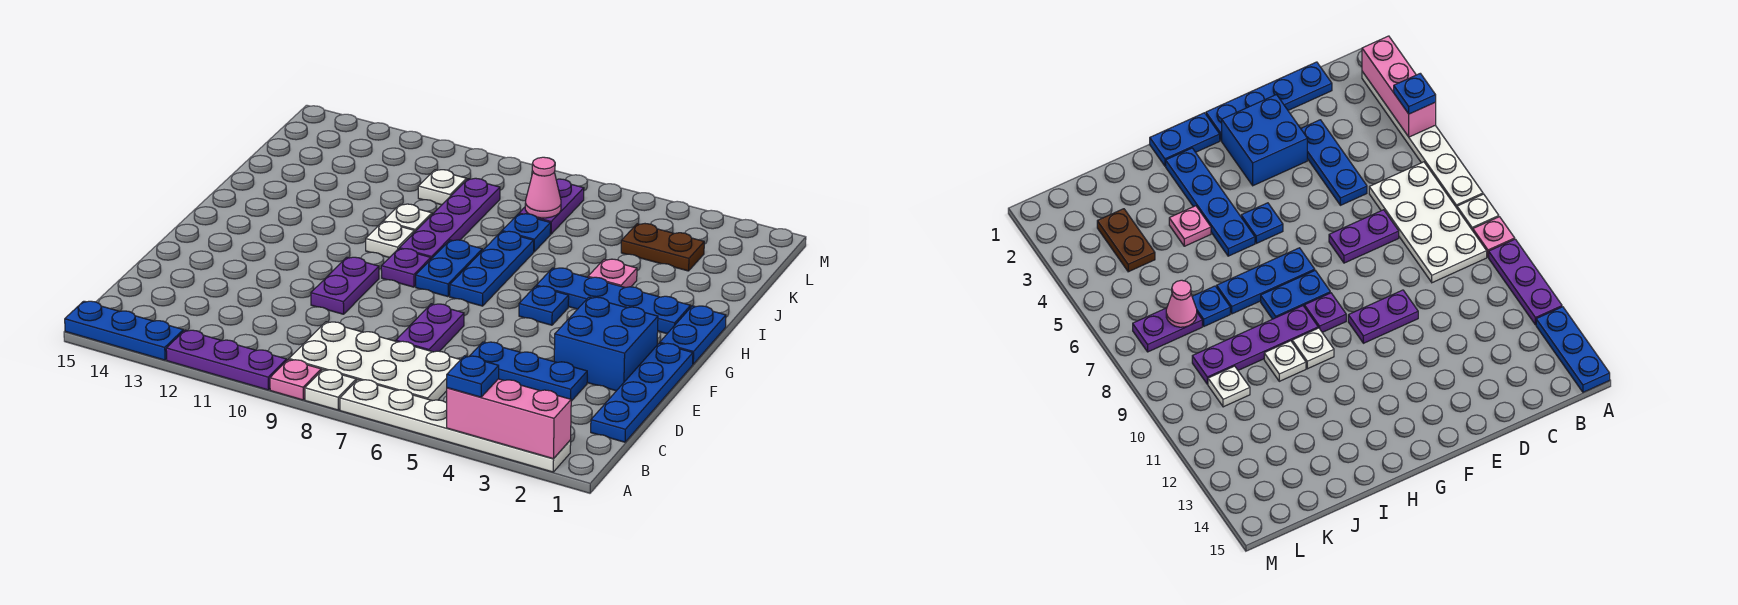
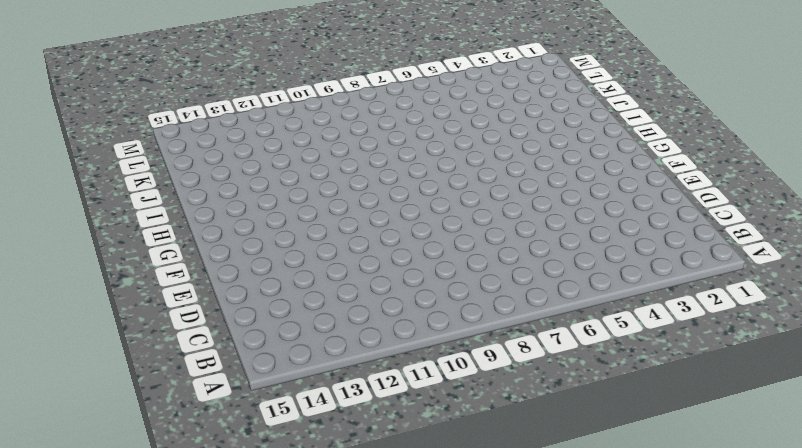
none -> white 1x6 plate [340,380,571,472]
none -> white 1x1 plate [305,370,356,410]
none -> pink 1x1 plate [270,360,321,400]

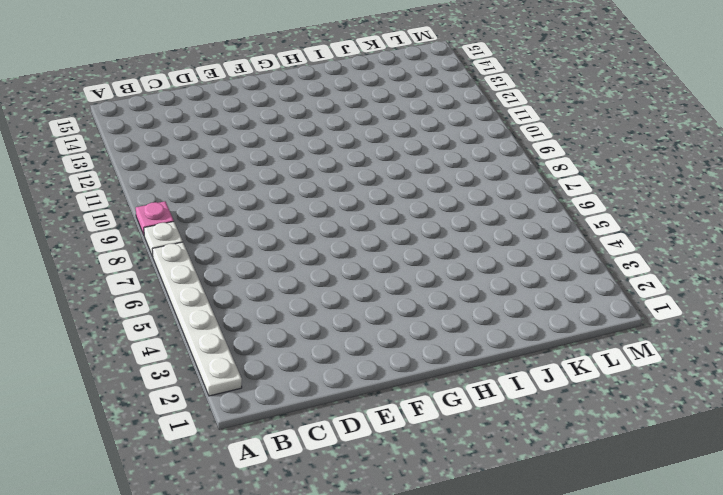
none -> purple 1x3 plate [166,330,287,390]
none -> blue 1x3 plate [65,301,183,360]
none -> white 2x4 plate [289,322,460,401]

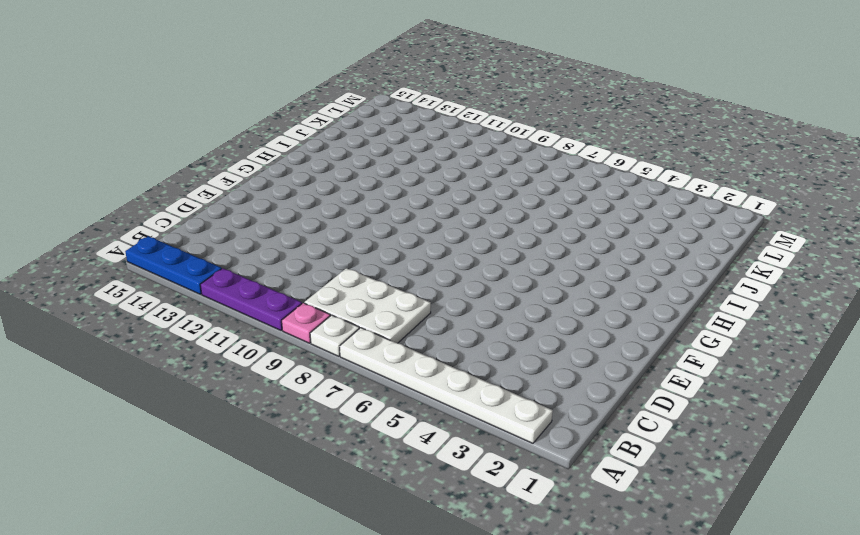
white 2x3 plate [304,268,431,343] -> white 2x4 plate [289,322,460,401]
none -> blue 1x4 plate [591,343,693,442]
none -> blue 1x3 plate [469,342,587,401]
none -> purple 1x2 plate [396,304,464,352]

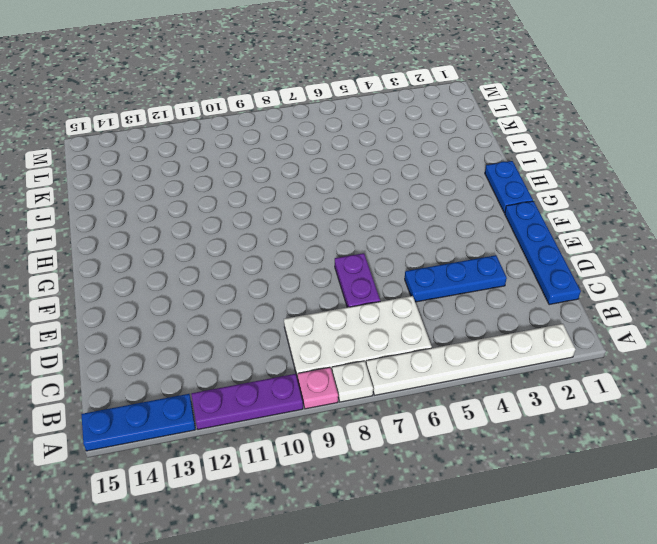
none -> blue 2x2 brick [554,297,658,391]
none -> purple 1x2 plate [311,257,379,314]
none -> blue 1x1 plate [519,286,569,325]

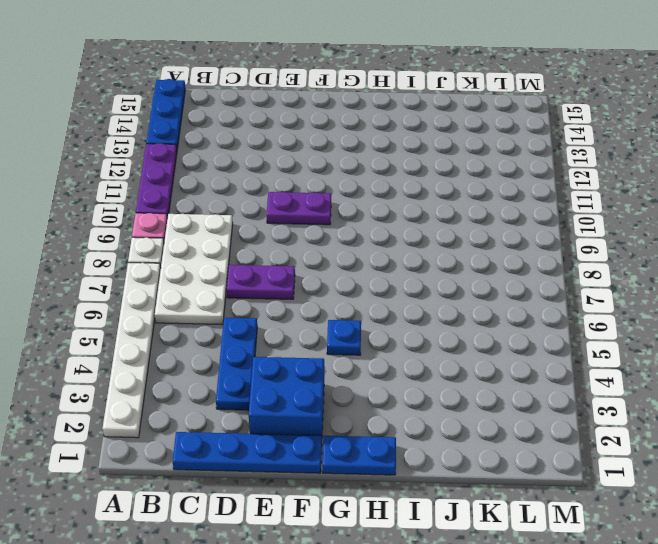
none -> blue 1x3 plate [450,231,534,306]
none -> blue 1x2 plate [416,240,482,297]
none -> purple 1x1 plate [381,249,431,287]

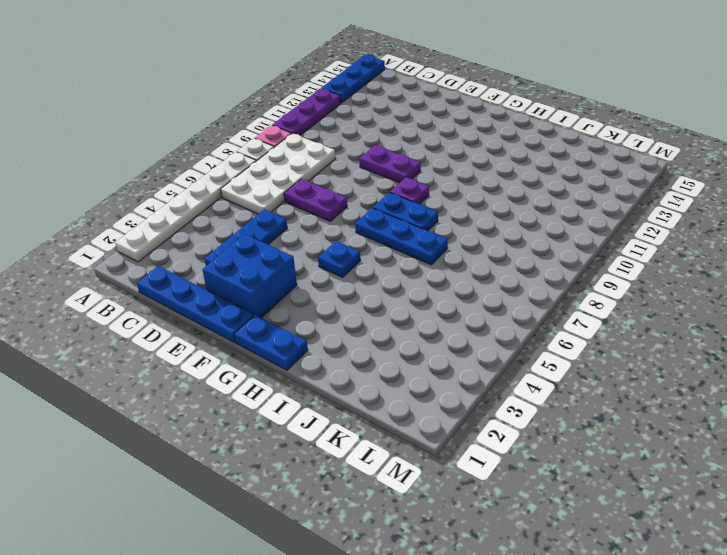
none -> blue 1x4 plate [536,268,691,334]
none -> purple 1x4 plate [399,178,500,259]
none -> white 1x1 plate [366,222,415,258]

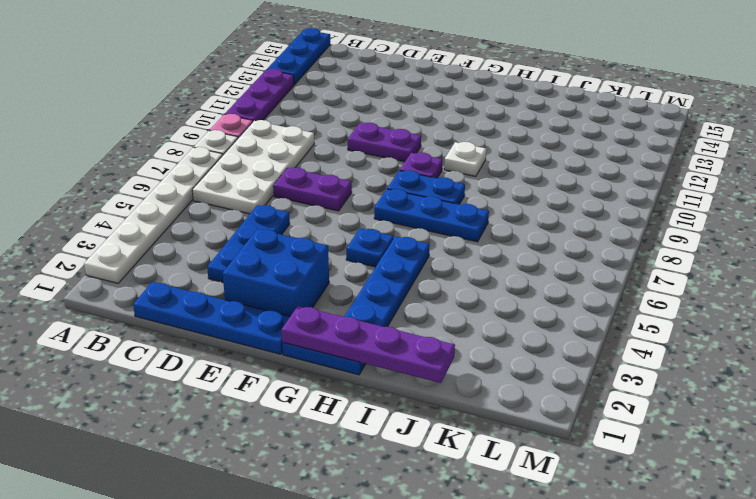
purple 1x4 plate [281,306,455,383] -> purple 1x4 plate moved to [399,178,500,259]
none -> pink 1x1 plate [588,259,637,288]
none -> white 1x1 plate [383,204,432,231]
none -> blue 1x1 plate [502,214,551,252]

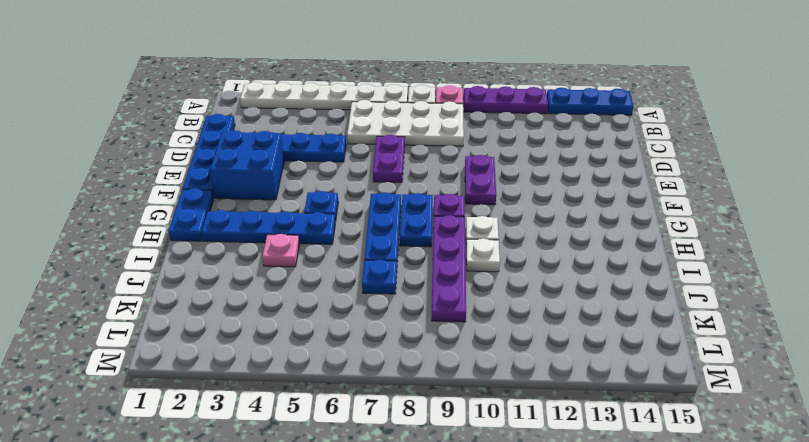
none -> brown 1x2 plate [621,224,704,271]
none -> purple 1x2 plate [519,179,584,234]
none -> white 1x1 plate [418,170,467,205]

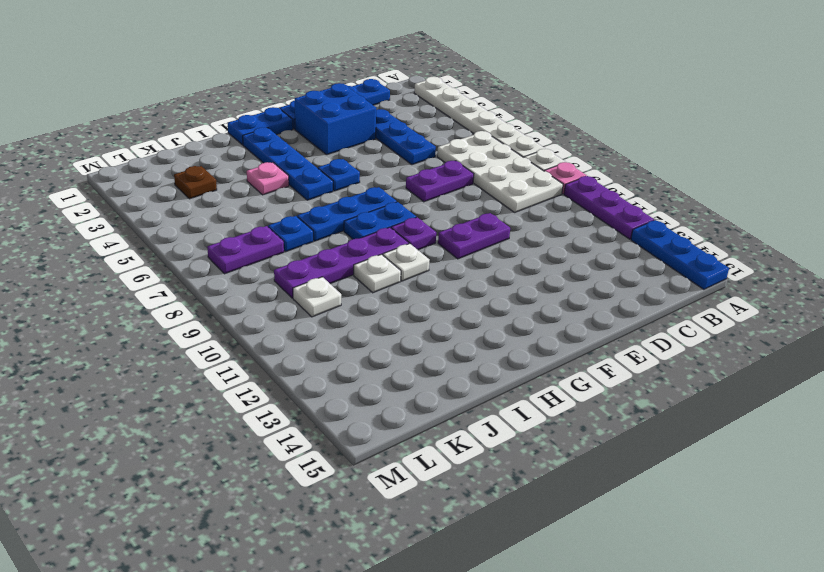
brown 1x1 plate [174,166,217,199] -> brown 1x2 plate [621,224,704,271]
none -> pink 1x3 brick [447,379,571,459]
none -> pink 1x1 cone [525,157,561,218]
none -> blue 1x1 plate [447,356,499,397]

